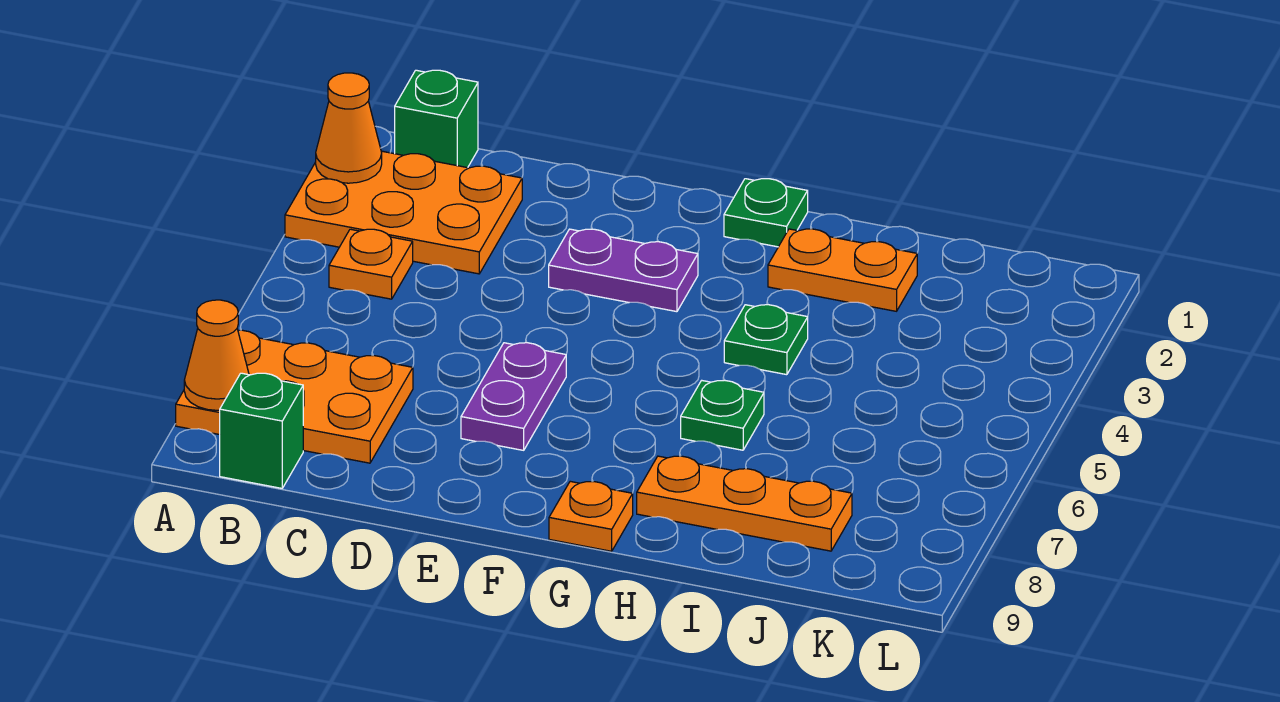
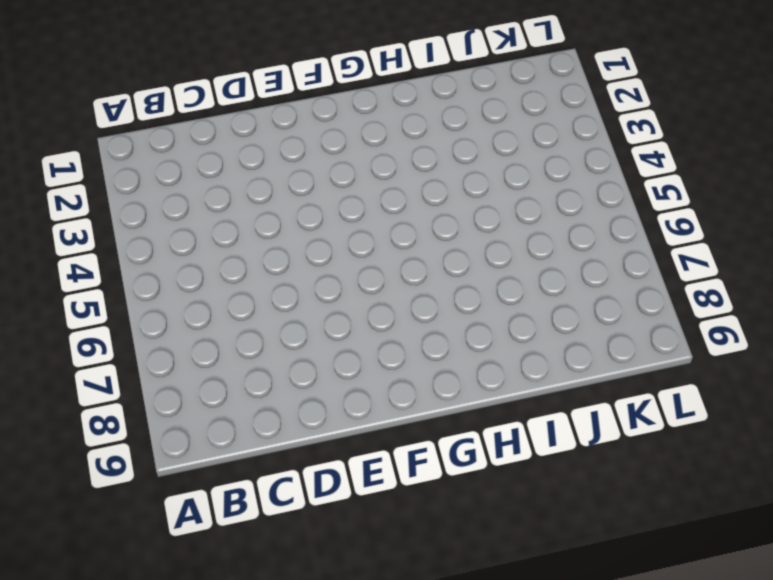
none -> orange 2x3 plate [285,151,522,274]
none -> orange 2x3 plate [176,330,413,463]
none -> green 1x1 brick [395,70,478,168]

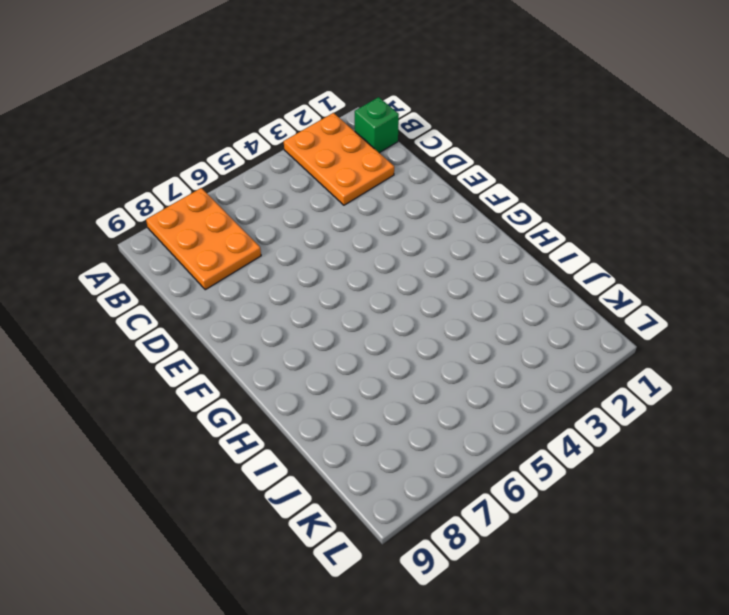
none -> orange 1x1 plate [329,229,413,299]
none -> green 1x1 brick [220,373,303,488]
none -> purple 1x2 plate [549,229,698,312]

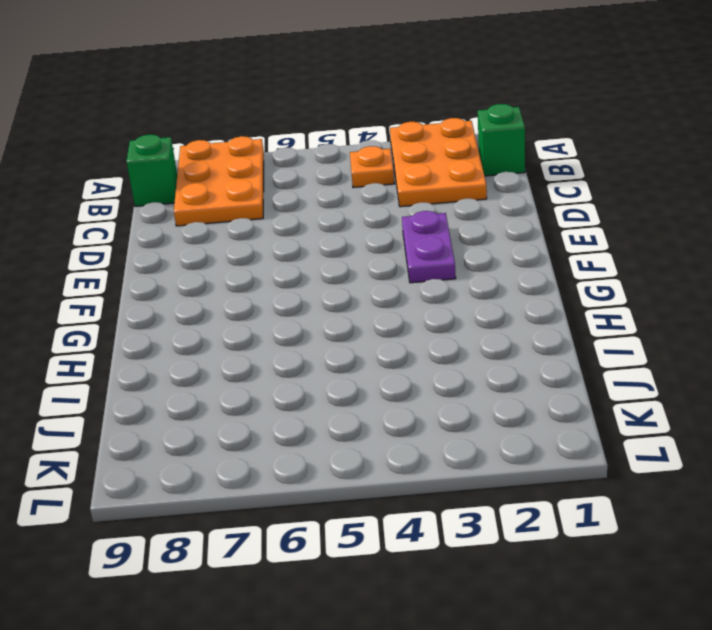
none -> purple 1x2 plate [461,343,566,450]
none -> green 1x1 plate [724,179,808,247]
none -> orange 1x1 plate [549,481,633,551]

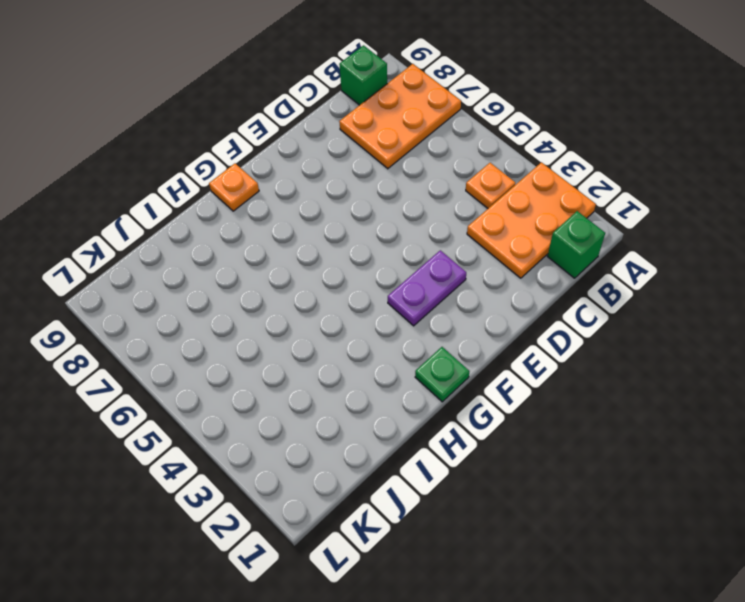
none -> purple 1x2 plate [461,343,566,450]
none -> orange 1x2 plate [768,229,917,311]
none -> green 1x1 plate [724,305,808,375]

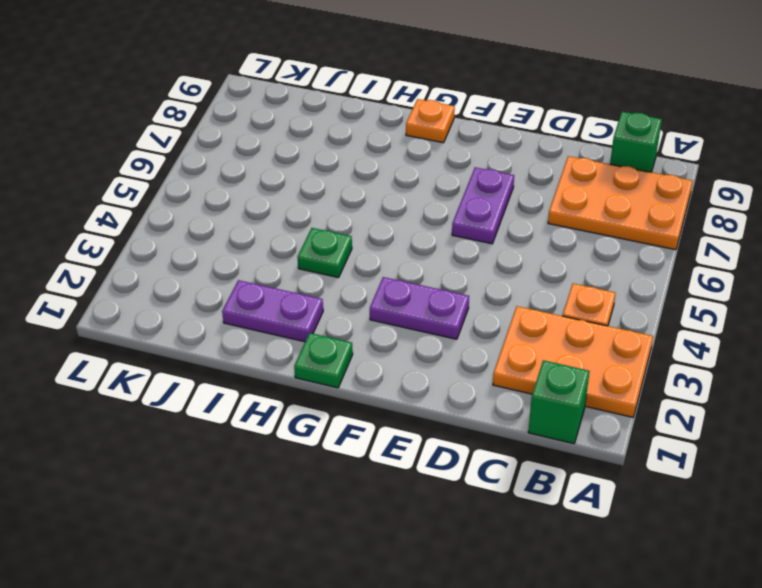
purple 1x2 plate [222,280,323,342] -> orange 1x2 plate [768,229,917,311]
none -> green 1x1 plate [681,380,764,450]
none -> orange 1x3 plate [637,456,852,551]
none -> orange 1x1 cone [316,73,382,183]

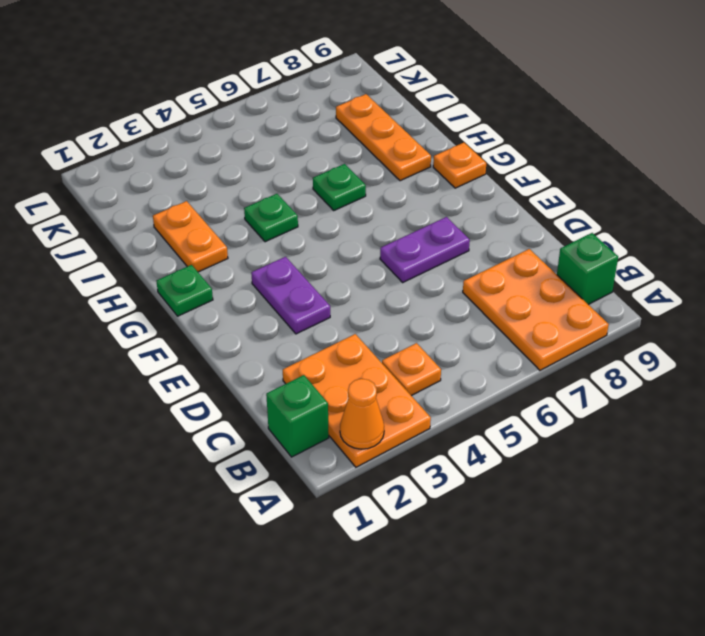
none -> orange 1x1 cone [184,300,249,410]

